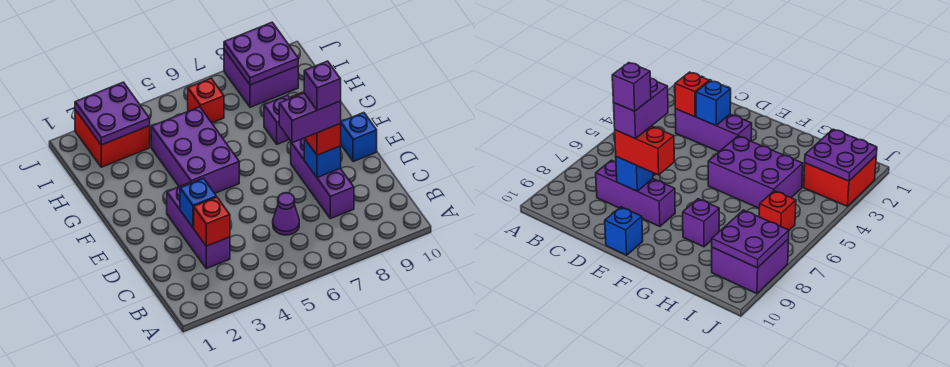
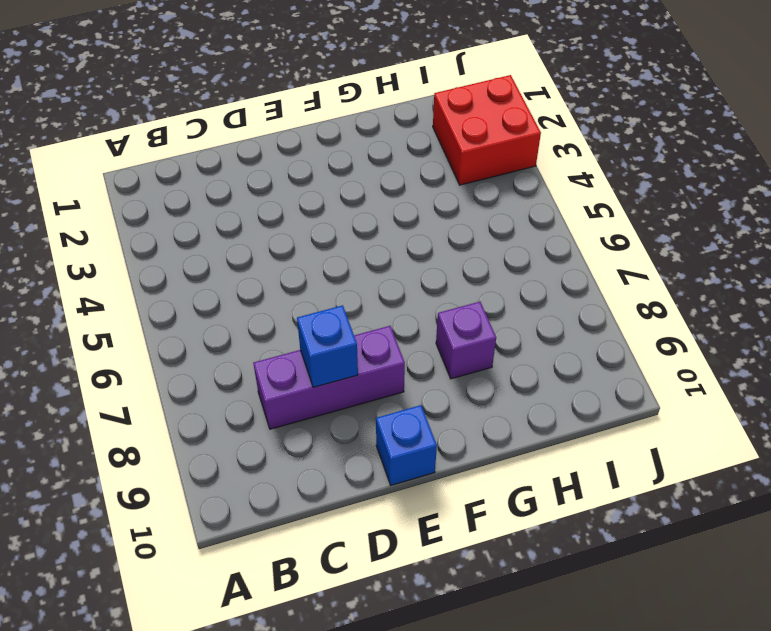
none -> purple 1x3 brick [167,183,230,269]
none -> purple 1x1 cone [273,193,299,235]
none -> purple 2x3 brick [151,107,239,193]

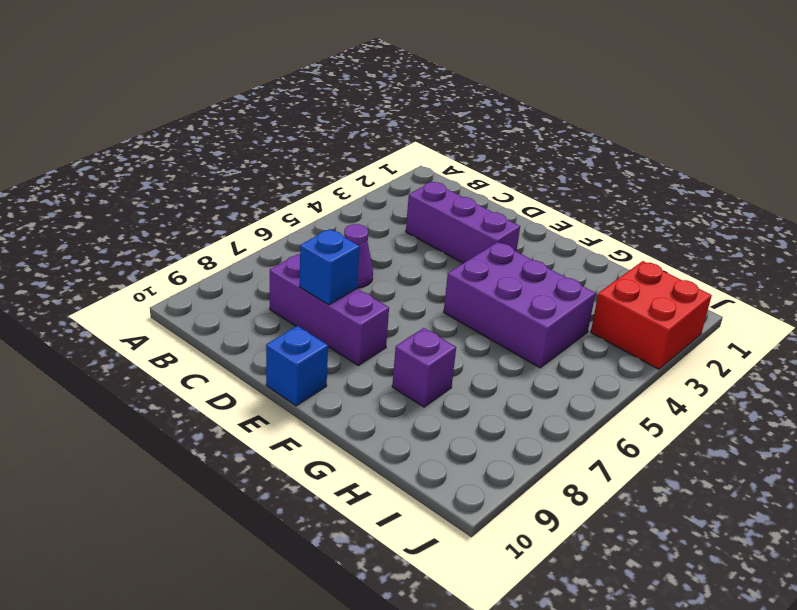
none -> red 1x1 brick [188,78,224,123]
none -> purple 2x2 brick [224,50,298,107]
none -> red 1x1 brick [194,197,230,246]

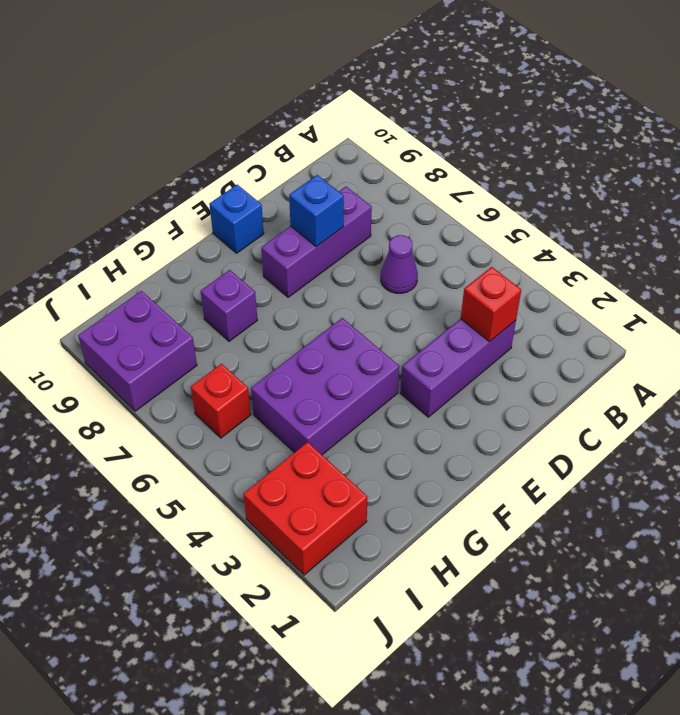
none -> blue 1x1 brick [180,178,216,228]
none -> purple 2x2 plate [75,82,150,145]
none -> purple 2x2 plate [224,22,298,85]

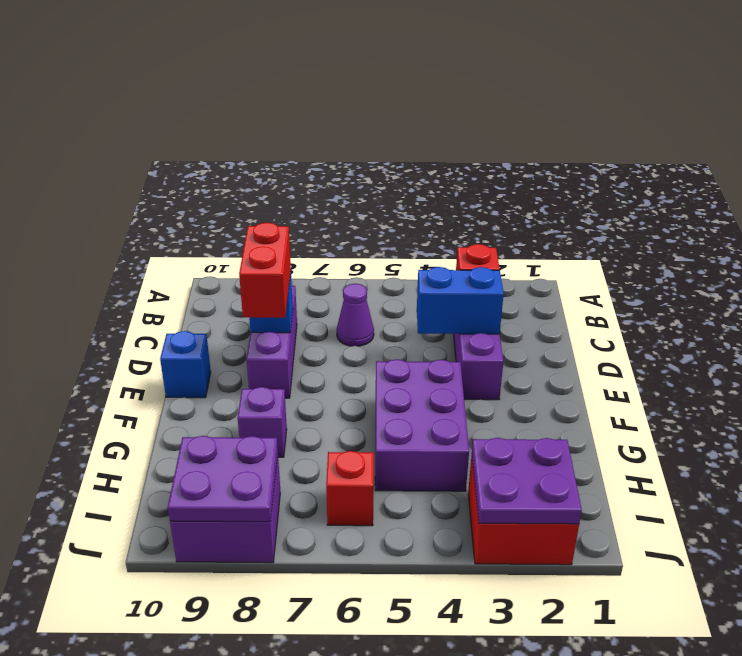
blue 1x2 brick [417,267,504,334] -> blue 1x1 brick [180,178,216,228]
none -> purple 1x2 brick [279,93,341,143]
none -> purple 1x1 brick [304,61,341,110]

